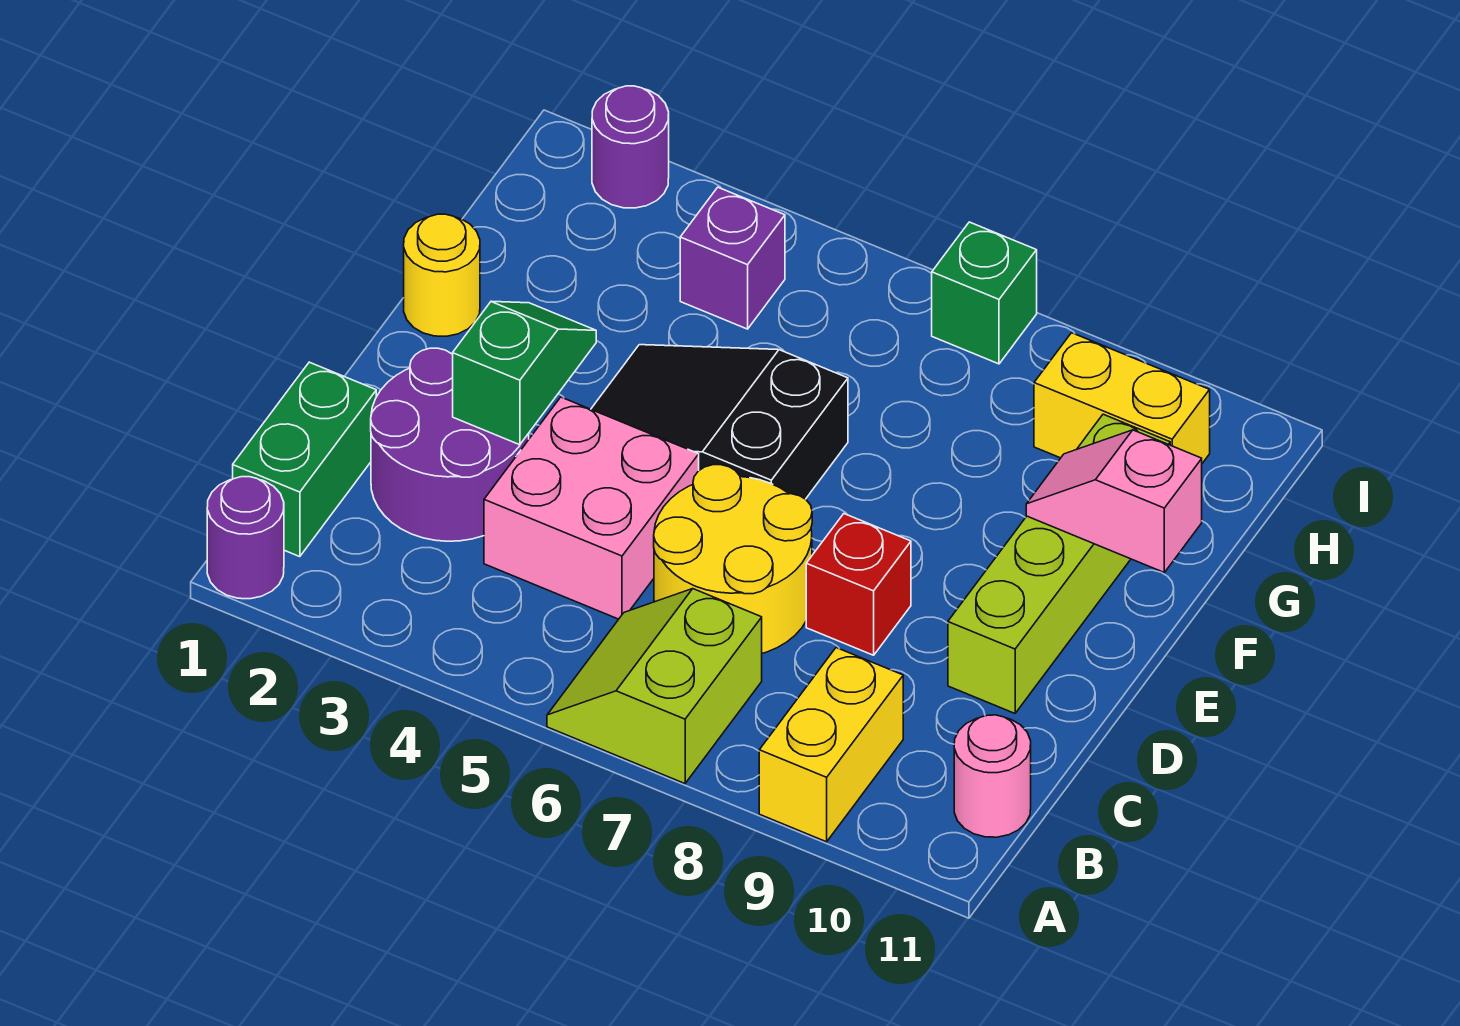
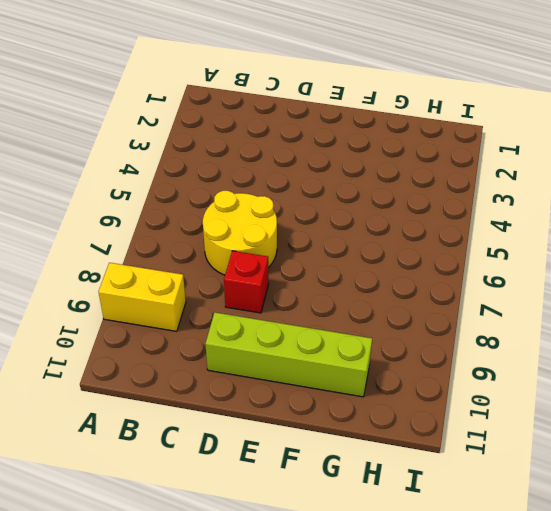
none -> purple 1x1 round brick [207,477,284,599]
none -> lime 2x2 slope [547,589,762,784]
none -> green 1x2 brick [233,362,376,557]

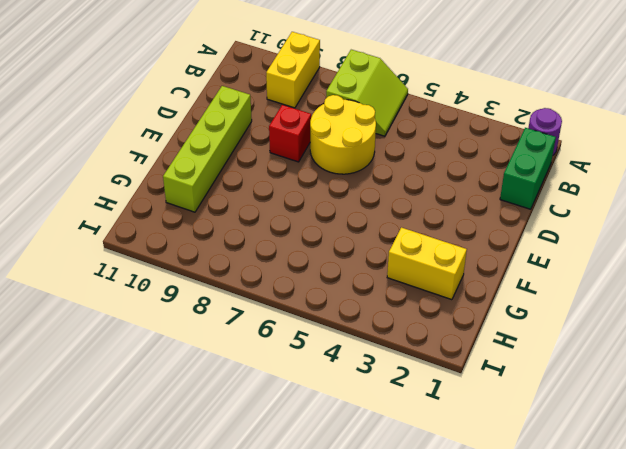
yellow 1x2 brick [387,227,467,300] -> yellow 1x2 brick moved to [1034,333,1210,463]
none -> pink 1x1 round brick [954,715,1031,837]
none -> purple 2x2 round brick [371,348,529,541]
none -> pink 2x2 brick [484,397,699,619]

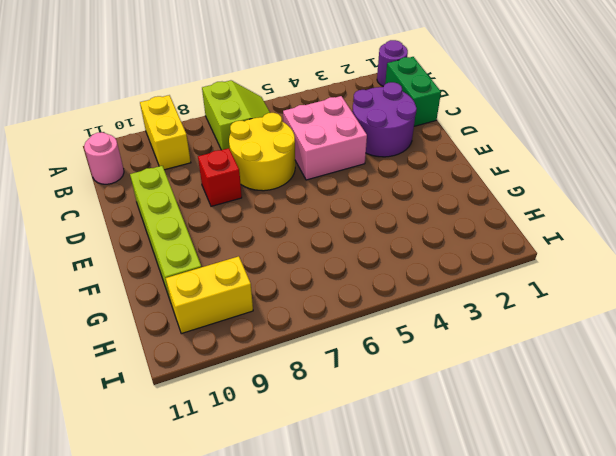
none -> black 2x3 slope [591,345,848,499]
none -> yellow 1x1 round brick [404,214,480,336]
none -> purple 1x1 brick [680,187,785,329]

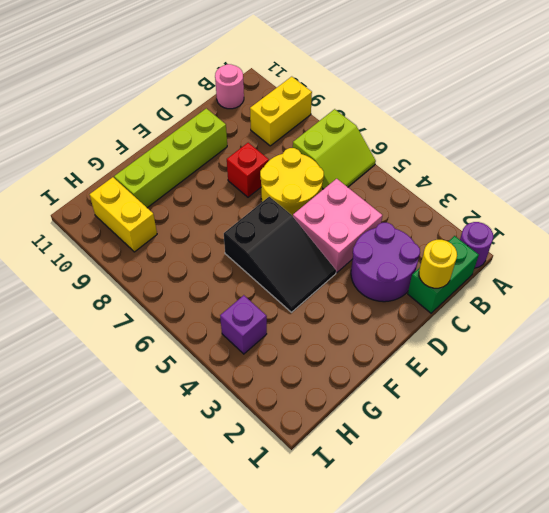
yellow 1x1 round brick [419,240,457,288] -> yellow 1x1 round brick moved to [404,214,480,336]
none -> purple 1x1 round brick [592,86,669,208]
none -> green 1x1 brick [932,222,1037,364]
none -> green 1x2 slope [453,301,596,445]

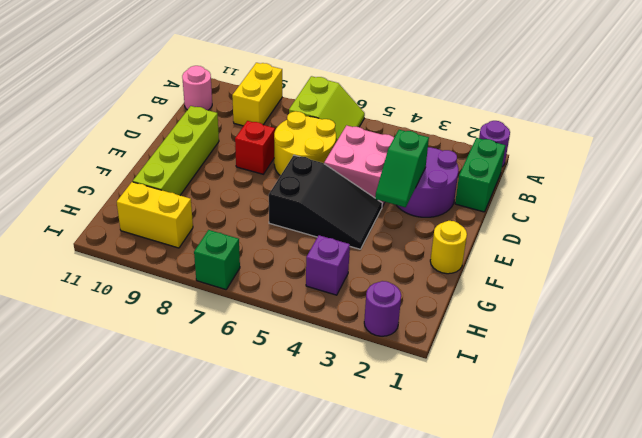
none -> pink 1x2 slope [1026,430,1202,572]

